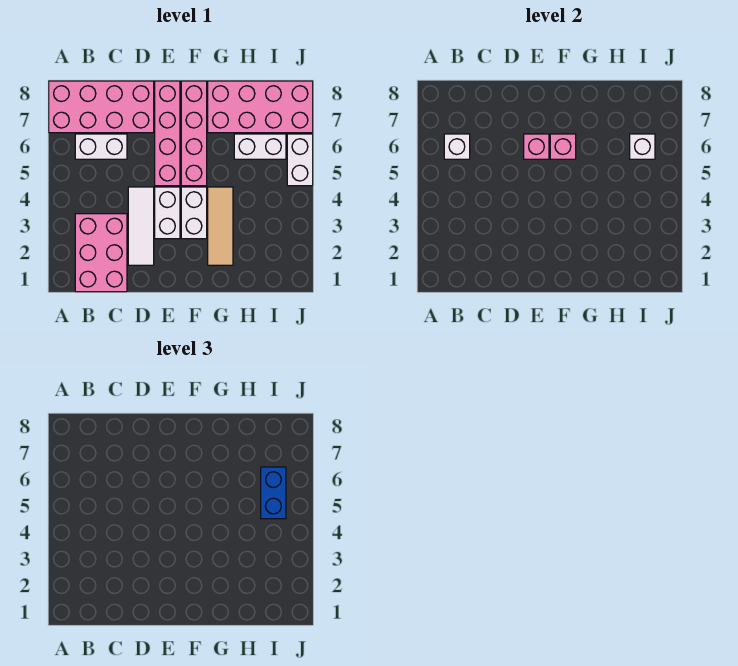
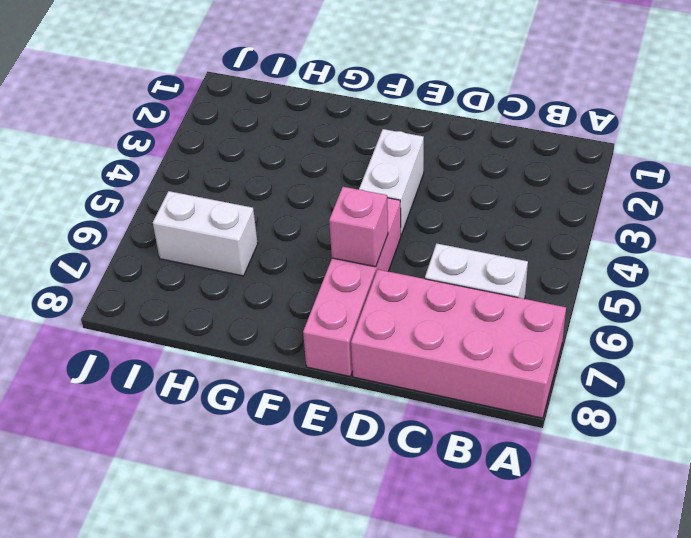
none -> pink 2x3 brick [75,214,127,292]
none -> white 1x3 tile [128,187,154,265]
none -> white 1x2 brick [181,187,207,239]

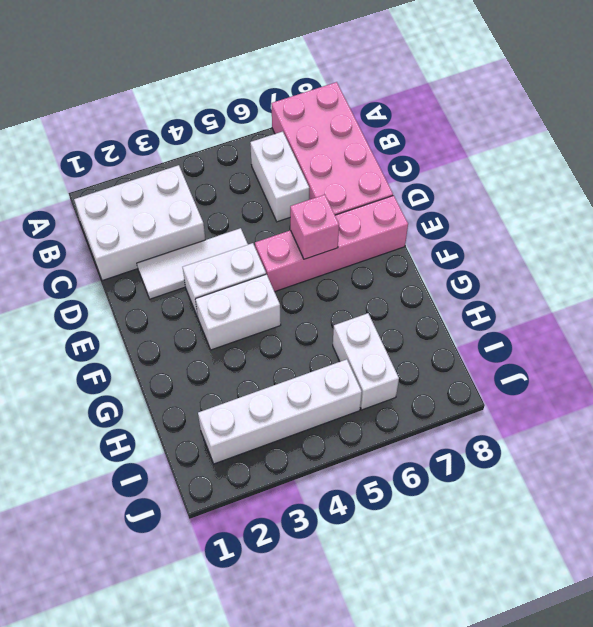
white 2x3 brick [74,165,205,281] -> pink 2x3 brick [75,214,127,292]
white 1x4 brick [198,359,362,464] -> none
none -> pink 1x4 brick [181,81,207,186]
none -> tan 1x3 tile [208,187,233,265]
none -> pink 2x4 brick [208,81,313,133]

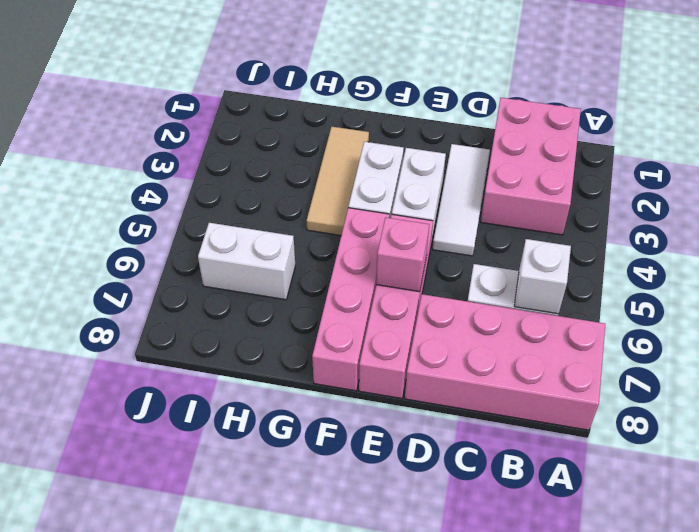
none -> pink 2x4 brick [208,81,313,133]
none -> white 1x2 brick [287,134,313,186]
none -> pink 1x1 brick [550,134,576,159]

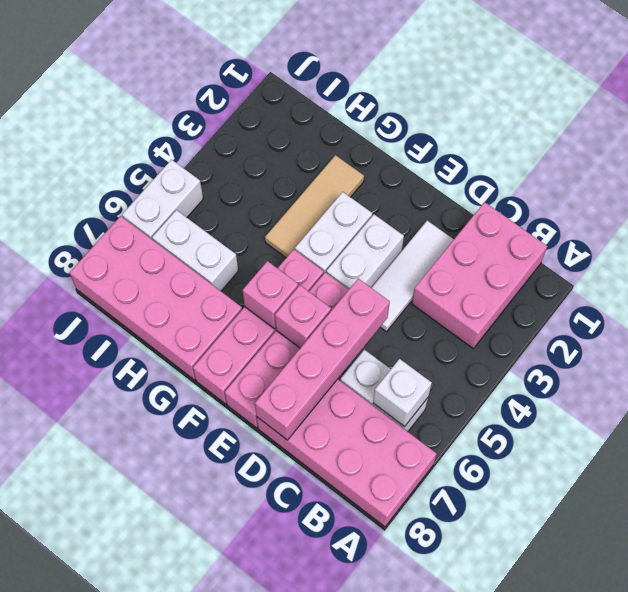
pink 1x4 brick [255,279,390,440] -> none
none -> white 1x1 brick [630,134,655,159]
none -> blue 1x2 brick [261,467,286,519]

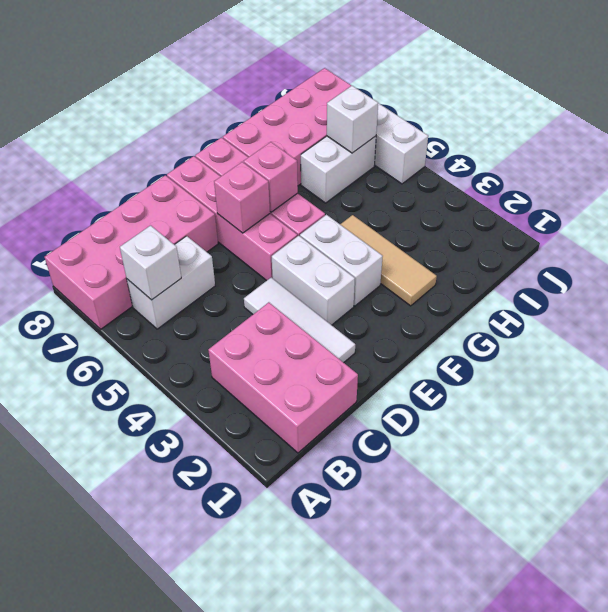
none -> blue 1x2 brick [261,467,286,519]

